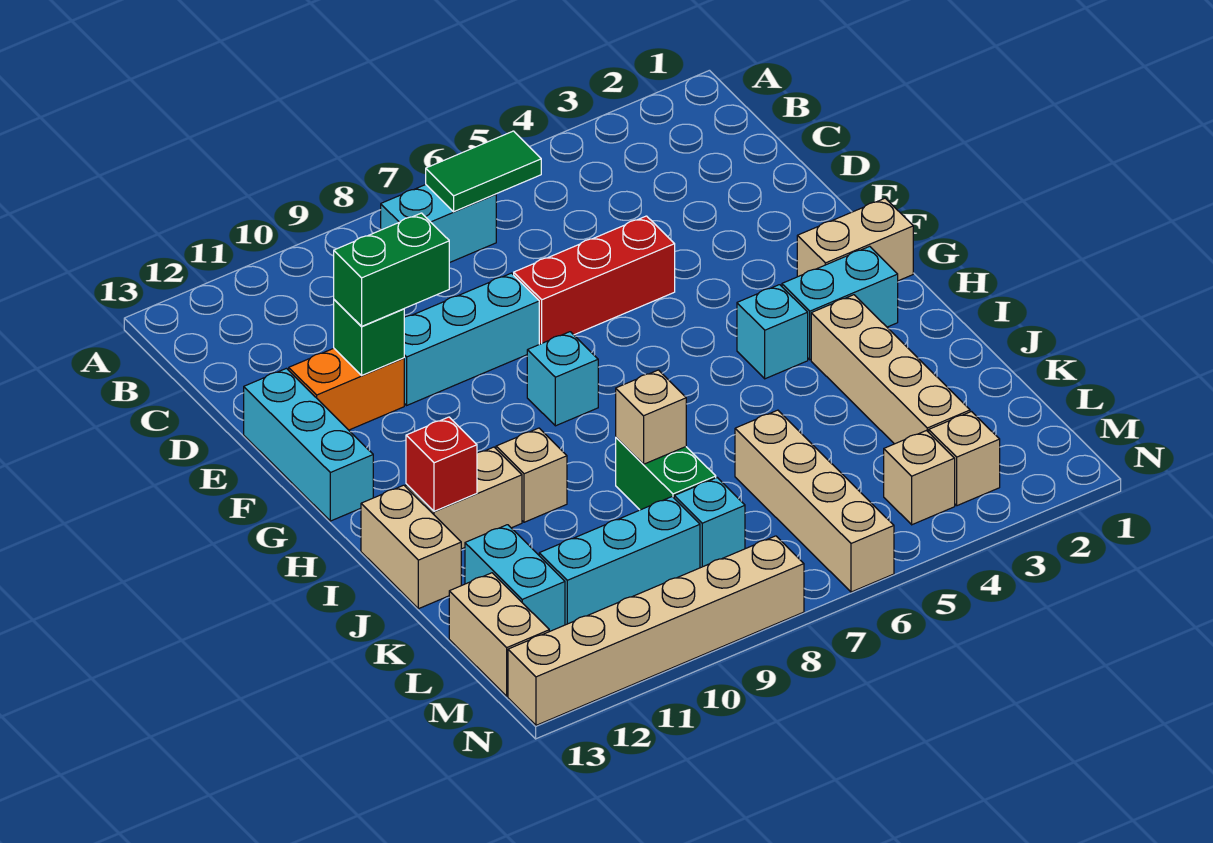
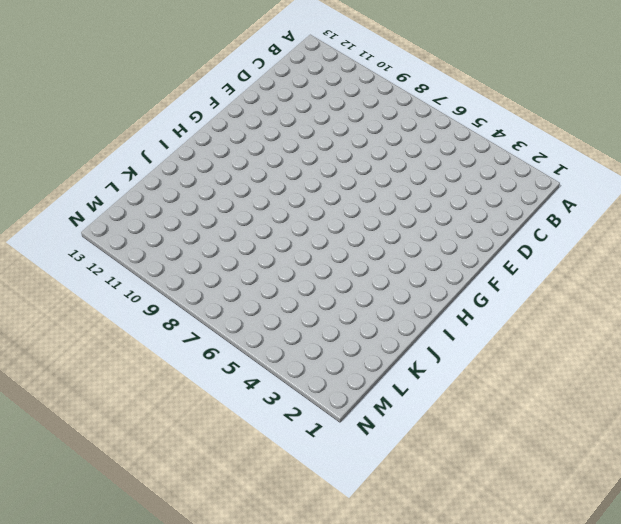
none -> cyan 1x2 brick [381,185,496,263]
none -> red 1x3 brick [514,216,675,344]
none -> cyan 1x3 brick [404,273,539,405]

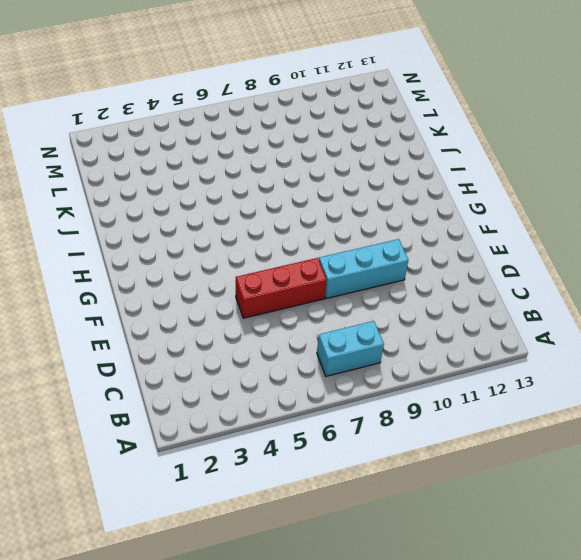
none -> orange 1x2 brick [289,348,404,430]
none -> cyan 1x3 brick [244,368,373,521]
none -> tan 1x2 brick [797,198,913,281]

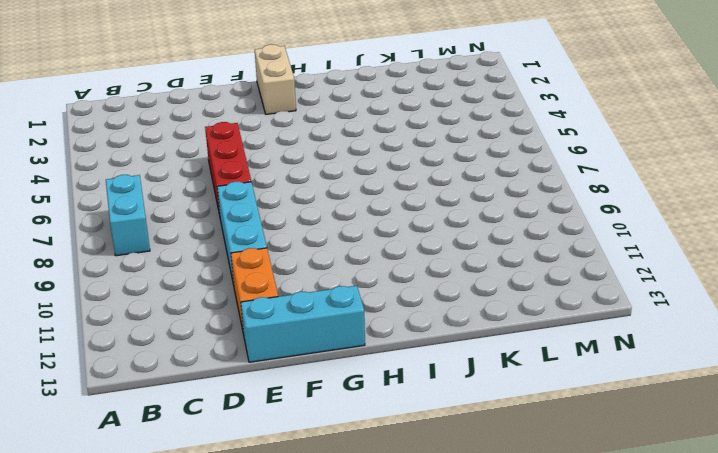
none -> cyan 1x1 brick [527,332,598,426]
none -> cyan 1x2 brick [782,246,898,360]
none -> cyan 1x1 brick [737,285,808,379]

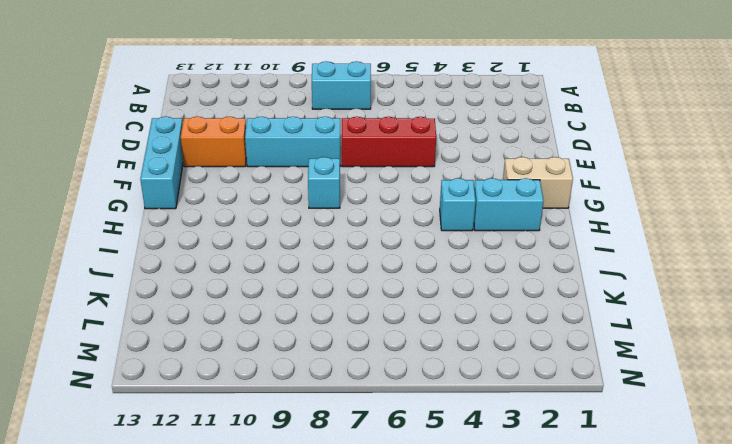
none -> tan 1x4 brick [811,295,970,444]
none -> tan 1x1 brick [496,428,567,522]
none -> tan 1x2 brick [406,447,522,549]

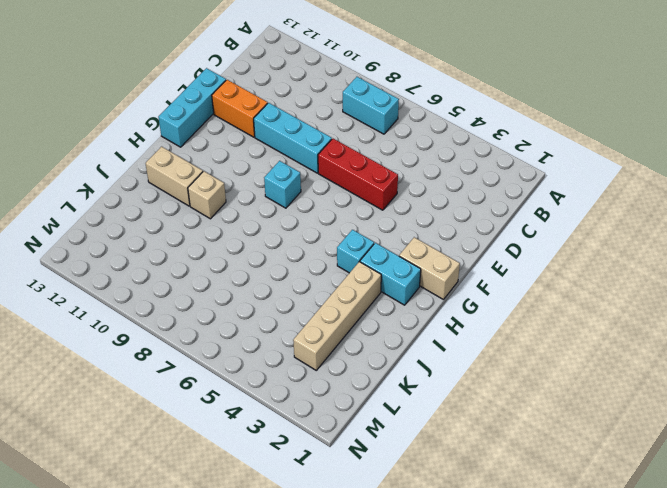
none -> tan 1x2 brick [361,485,461,609]
none -> green 1x2 brick [616,438,716,510]
none -> tan 1x4 brick [735,410,894,592]

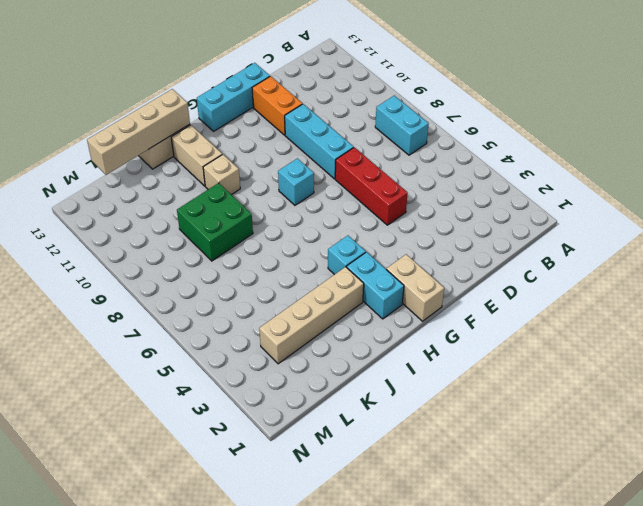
tan 1x4 brick [87,89,190,175] -> tan 1x4 brick moved to [735,410,894,592]
green 2x2 brick [177,183,253,261] -> green 1x2 brick [616,438,716,510]
none -> cyan 1x2 brick [465,525,565,632]
none -> cyan 1x1 brick [674,478,745,568]
none -> cyan 1x3 brick [539,497,700,625]

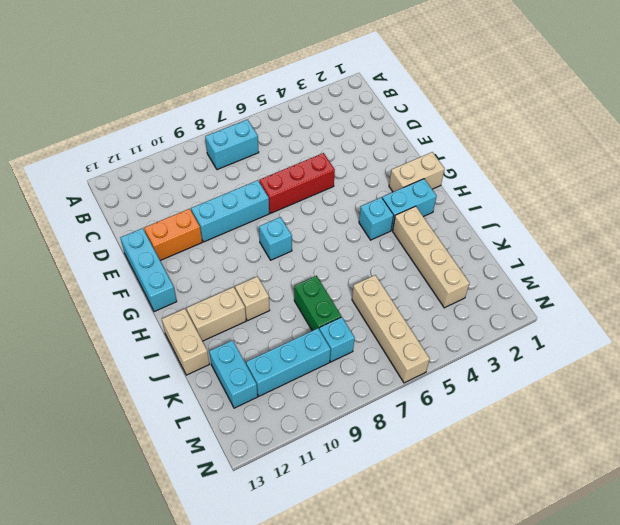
none -> tan 1x2 brick [449,573,549,696]
none -> tan 1x1 brick [929,412,1000,506]
none -> tan 1x1 brick [884,431,955,525]

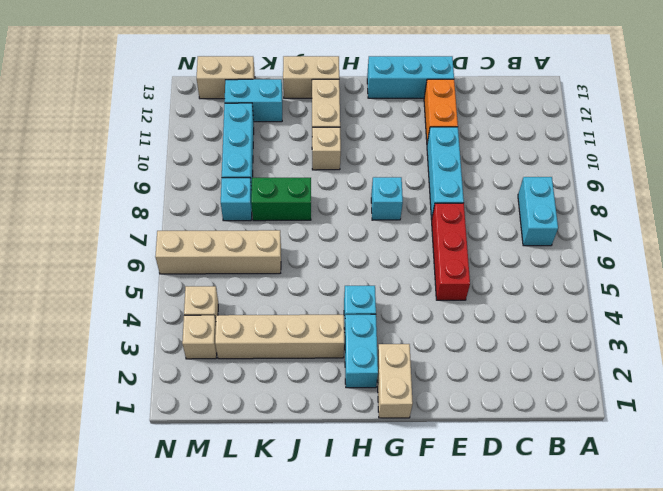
none -> tan 1x6 brick [508,536,804,725]
none -> green 1x2 tile [426,131,541,212]
none -> green 1x1 brick [334,300,404,375]

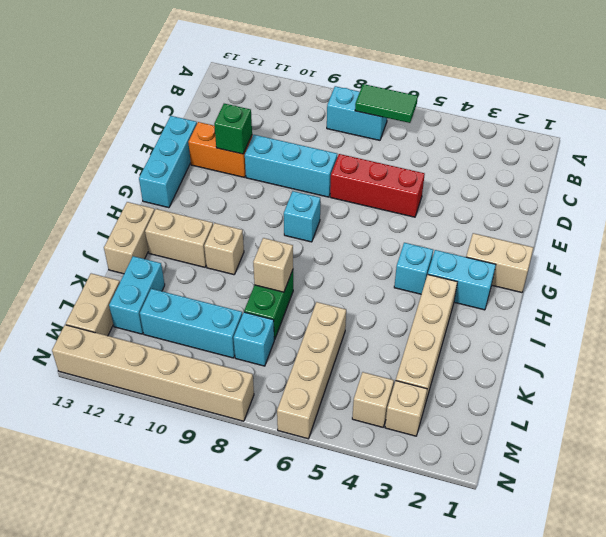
none -> red 1x1 brick [406,417,477,511]
none -> green 1x2 brick [334,213,449,326]

